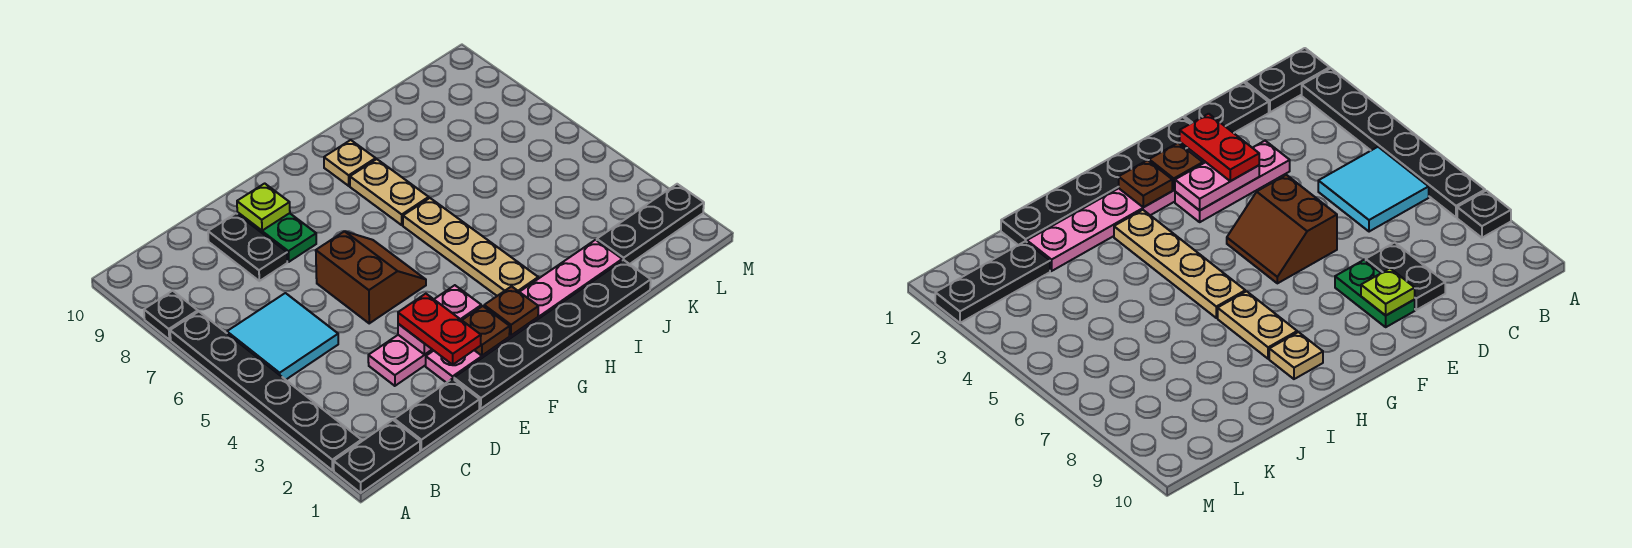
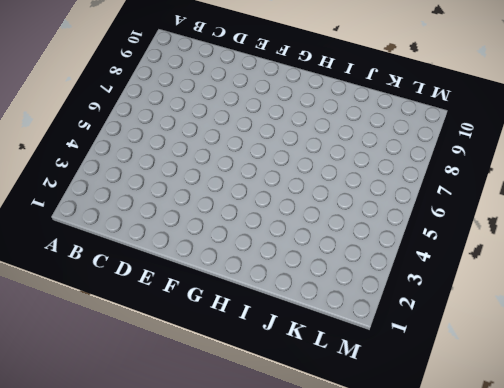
none -> black 1x2 plate [334,420,420,493]
none -> black 1x6 plate [170,312,361,470]
none -> black 1x1 plate [144,291,198,340]

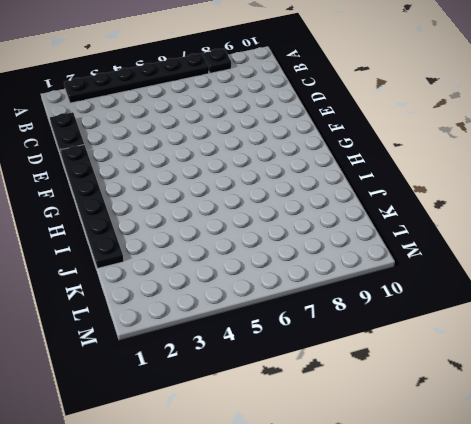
none -> black 1x2 plate [334,420,420,493]
none -> cyan 2x2 tile [227,293,338,380]
none -> pink 1x3 plate [368,335,434,386]

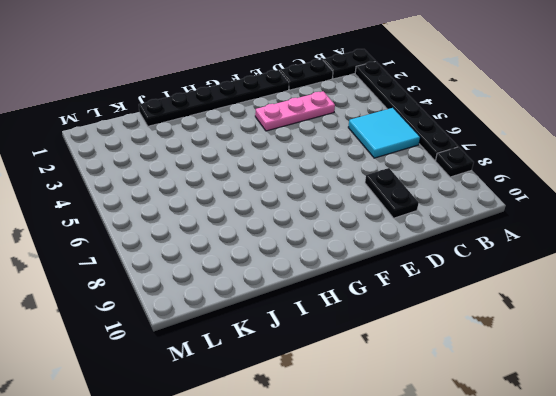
none -> pink 1x6 plate [426,240,622,383]
none -> brown 2x2 slope [316,231,426,323]
none -> green 1x2 plate [237,212,316,262]

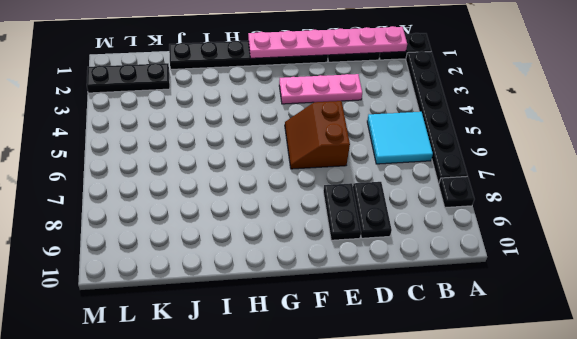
pink 1x6 plate [248,26,407,58] -> pink 1x6 plate moved to [426,240,622,383]
black 1x2 plate [323,183,361,240] -> green 1x2 plate [237,212,316,262]
none -> tan 1x4 plate [403,198,538,296]
none -> tan 1x2 plate [350,159,429,225]
none -> tan 1x1 plate [324,140,376,186]

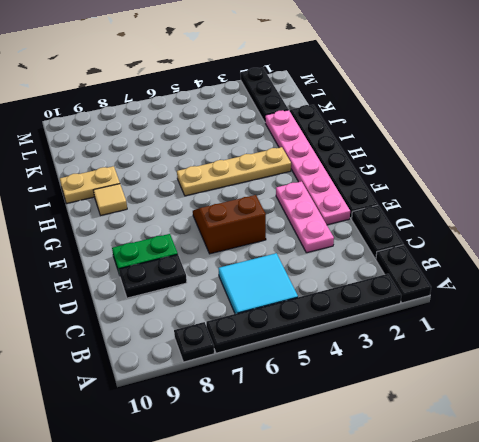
tan 1x1 tile [93,184,127,215] -> tan 1x1 plate [324,140,376,186]
tan 1x2 plate [60,166,120,204] -> tan 1x2 plate moved to [350,159,429,225]
none -> pink 1x2 plate [398,285,481,355]
none -> lime 1x1 plate [237,183,290,231]
none -> brown 1x1 plate [462,306,510,356]

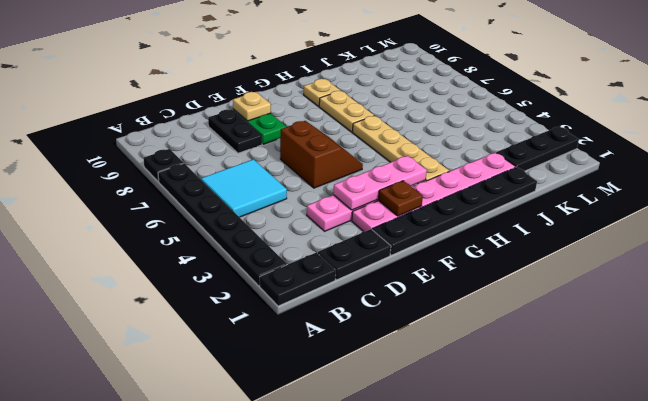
pink 1x3 plate [333,156,427,210] -> pink 1x2 plate [398,285,481,355]
tan 1x1 plate [233,92,271,121] -> lime 1x1 plate [237,183,290,231]
none -> brown 1x1 plate [484,286,538,335]
none -> red 1x2 plate [398,294,481,365]

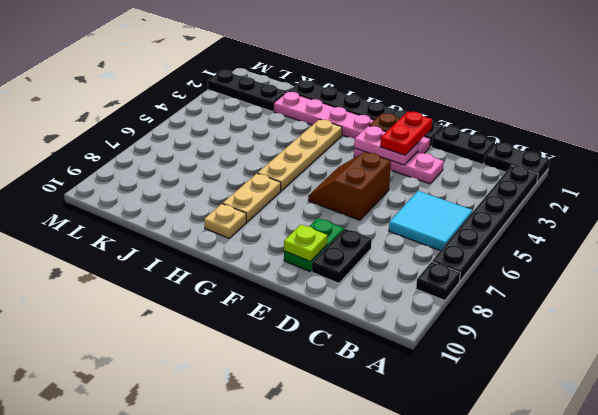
none -> brown 1x1 plate [484,286,538,335]

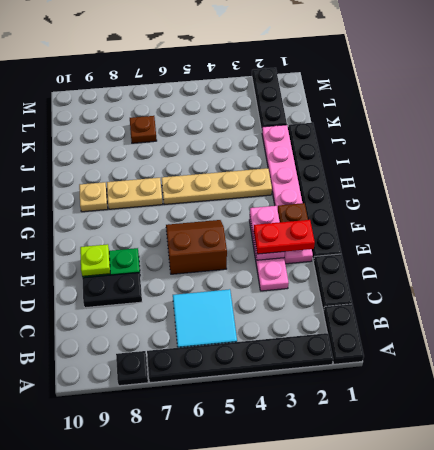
brown 1x1 plate [130,116,157,143] -> brown 1x1 plate moved to [484,286,538,335]

